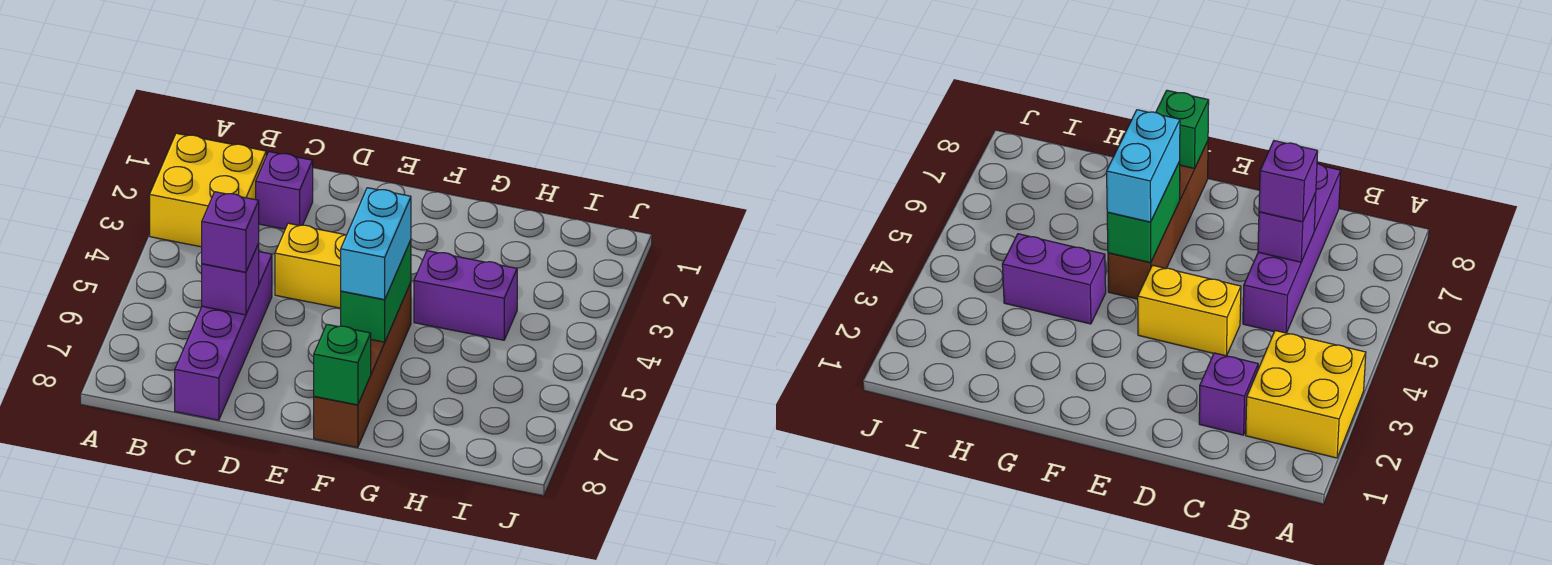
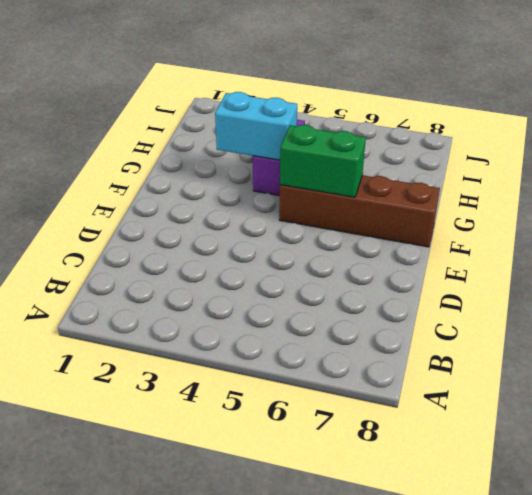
cyan 1x2 brick [215,92,297,160] -> cyan 1x2 brick moved to [341,188,411,300]
none -> yellow 2x2 brick [150,133,266,247]
none -> purple 1x1 brick [256,152,313,229]

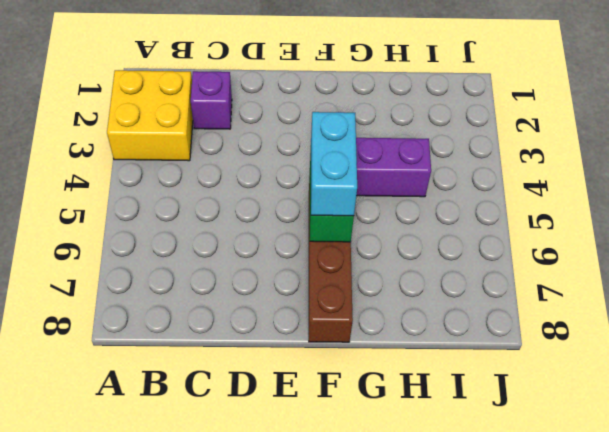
none -> purple 1x4 brick [175,252,272,420]
none -> yellow 1x2 brick [275,223,346,308]

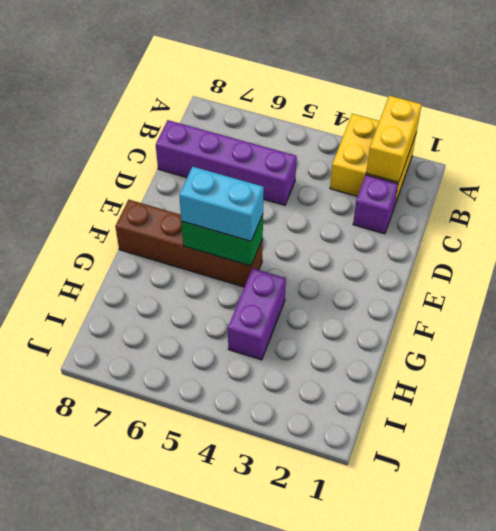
yellow 1x2 brick [366,96,422,182] -> yellow 1x2 brick moved to [275,223,346,308]
none -> purple 1x1 brick [202,244,259,315]
none -> green 1x1 brick [314,324,371,405]

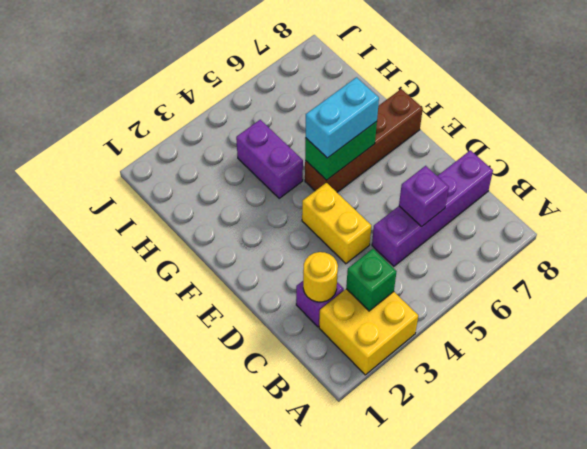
green 1x1 brick [346,249,396,311] -> green 1x1 brick moved to [314,324,371,405]
yellow 1x1 round brick [303,252,338,302] -> none
none -> purple 1x1 brick [202,192,259,272]

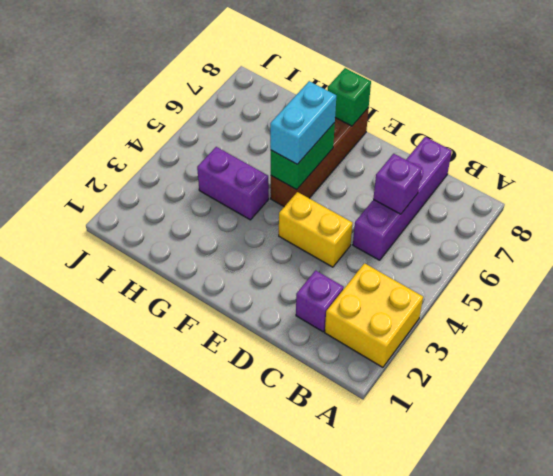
none -> purple 1x1 brick [202,192,259,272]

